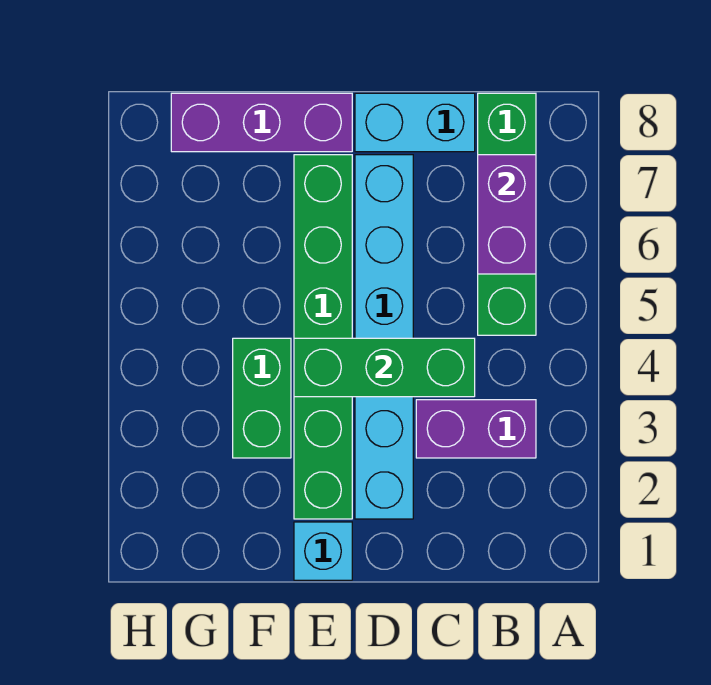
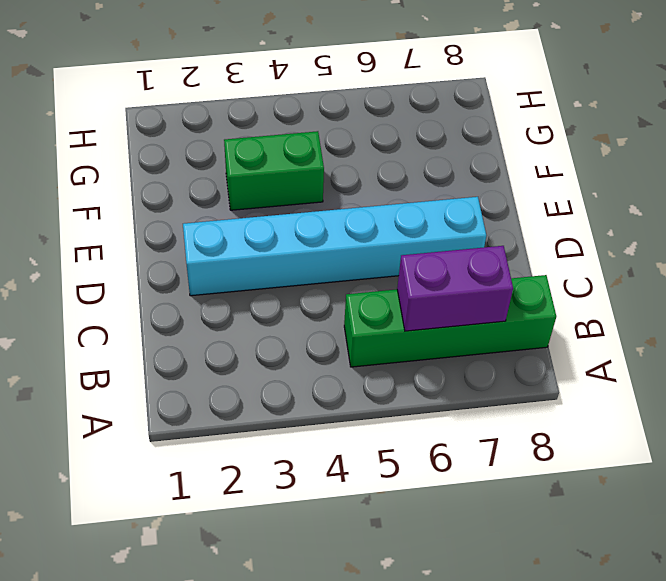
none -> purple 1x2 brick [416,400,536,458]
none -> cyan 1x2 brick [355,93,475,152]

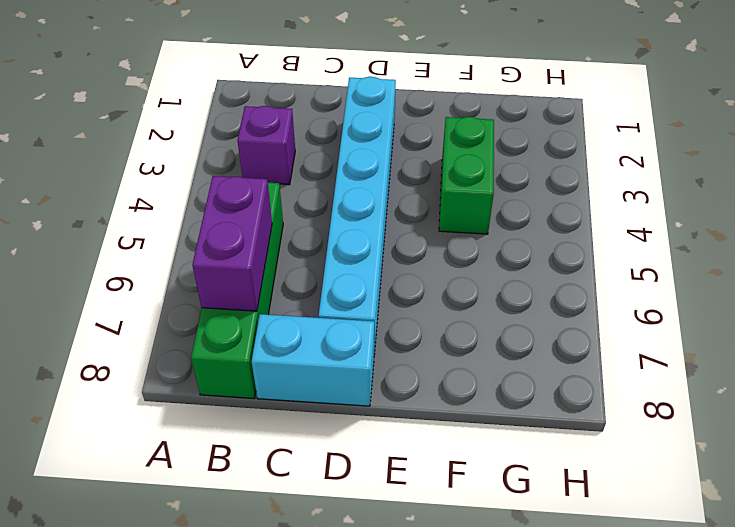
purple 1x1 brick [237,106,295,185] -> purple 1x2 brick [416,400,536,458]
none -> cyan 1x1 brick [294,522,352,580]
none -> green 1x6 brick [294,155,352,519]

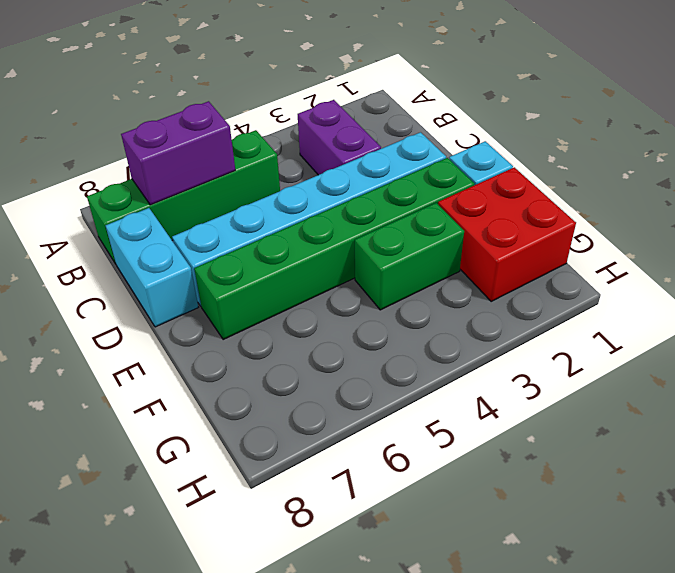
red 2x2 brick [438,167,576,301] -> none
none -> purple 1x3 brick [171,93,352,152]
none -> green 1x3 brick [294,338,475,397]

